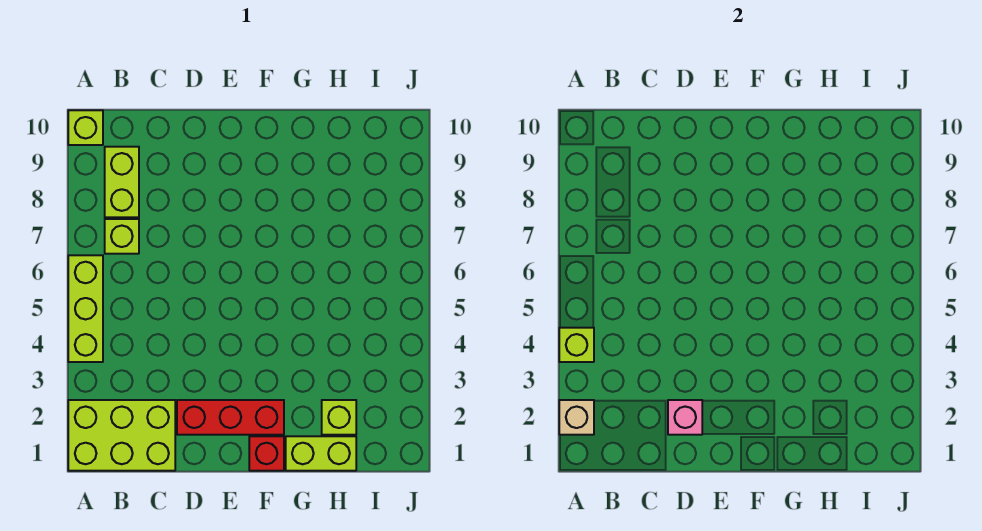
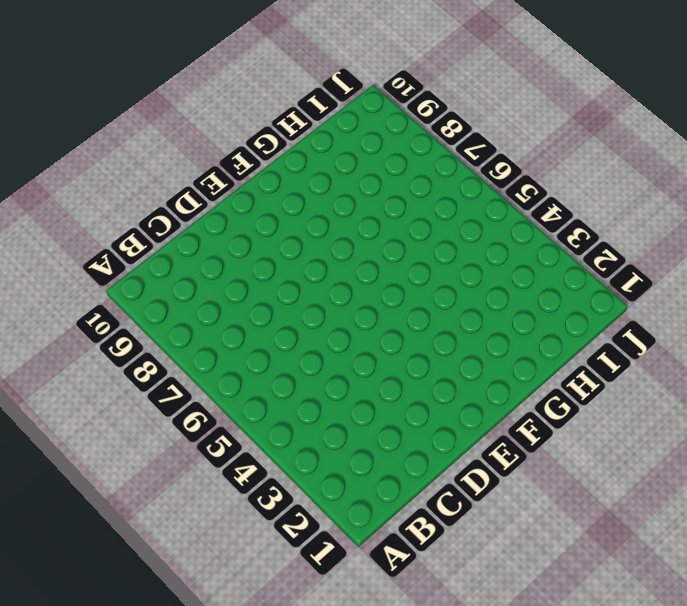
none -> lime 2x3 brick [68,400,175,471]
none -> lime 1x3 brick [68,255,103,362]
none -> lime 1x1 brick [68,110,103,145]

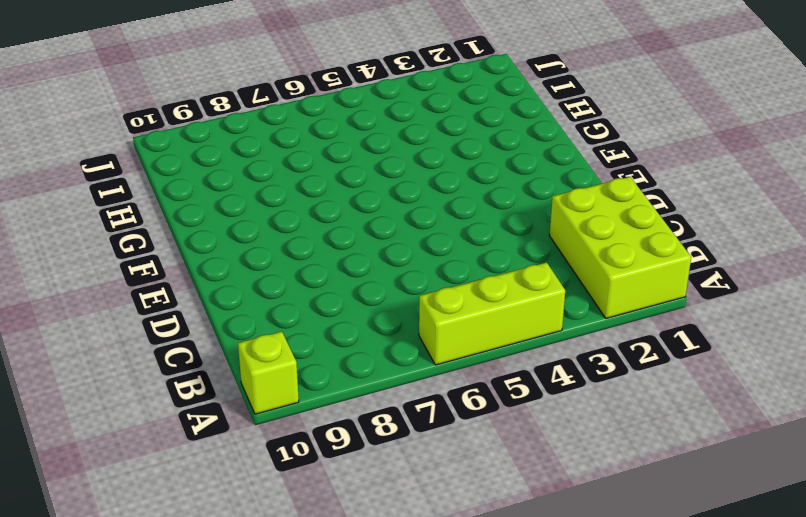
none -> lime 1x1 brick [105,219,139,254]
none -> lime 1x2 brick [105,147,139,217]
none -> red 1x3 brick [177,400,284,435]

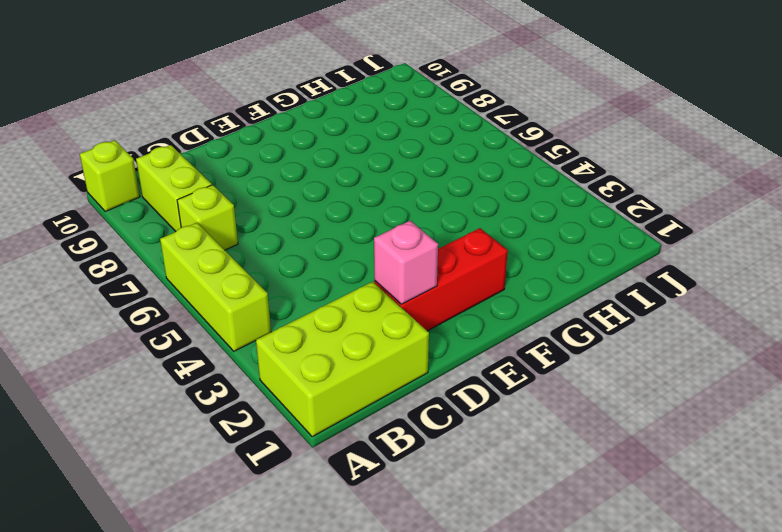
none -> red 1x1 brick [249,436,284,471]
none -> lime 1x2 brick [286,436,356,471]
none -> lime 1x1 brick [322,400,356,435]

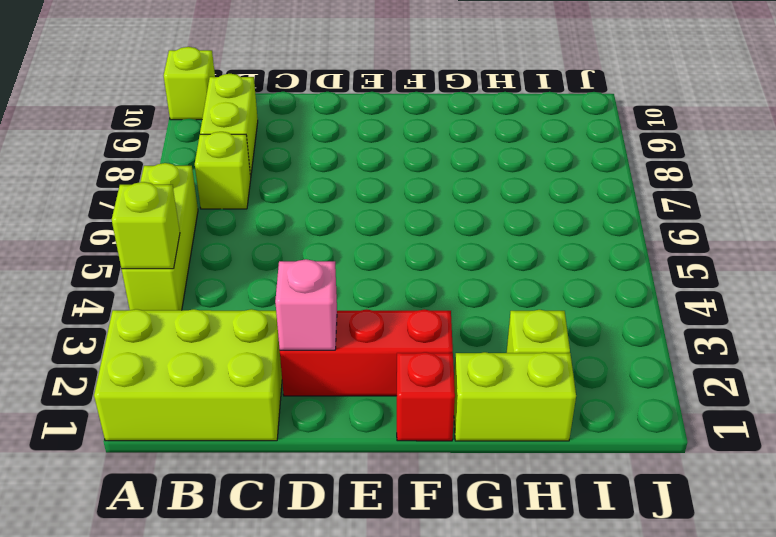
none -> tan 1x1 brick [559,400,594,435]

